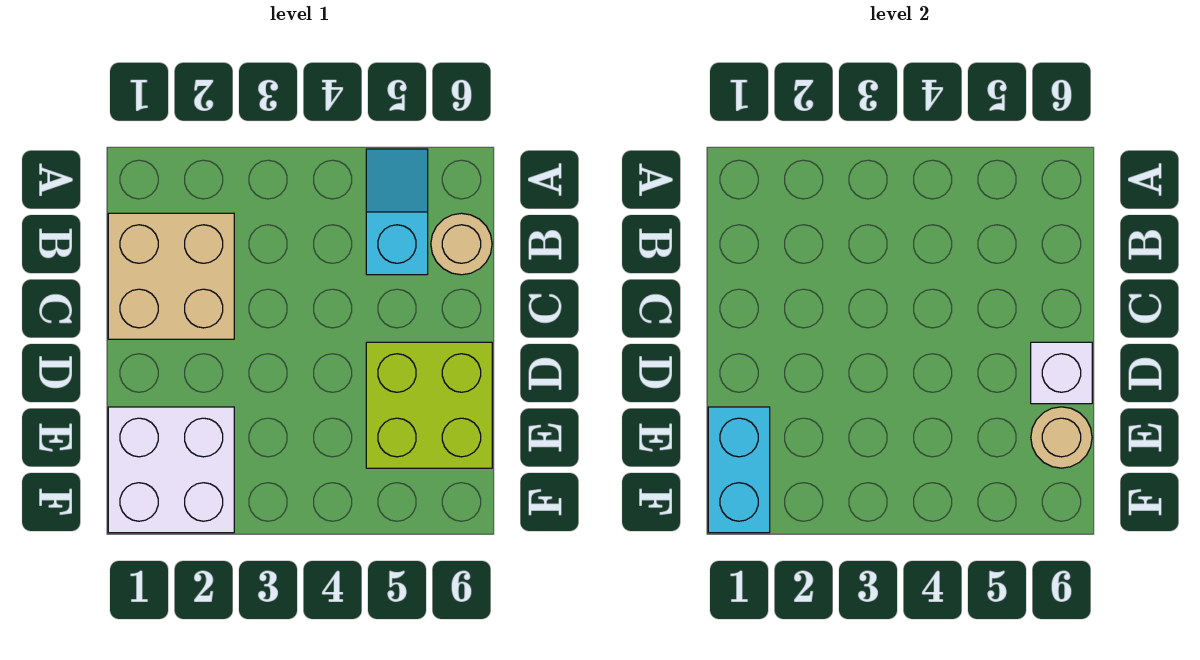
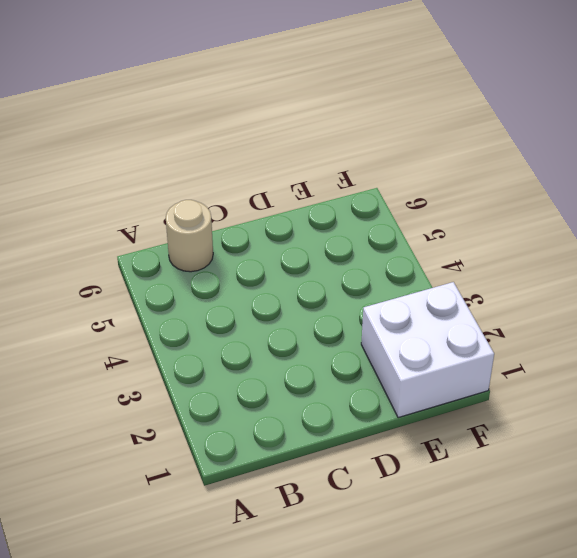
none -> cyan 1x2 slope [366,149,428,275]
none -> tan 2x2 brick [108,213,234,339]

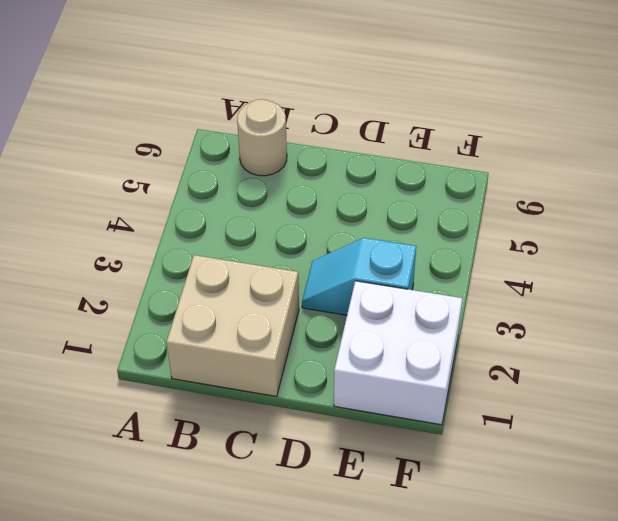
cyan 1x2 slope [302,238,416,315] -> cyan 1x2 slope moved to [366,149,428,275]
none -> lime 2x2 brick [366,342,492,468]
none -> white 1x1 brick [1031,342,1092,404]

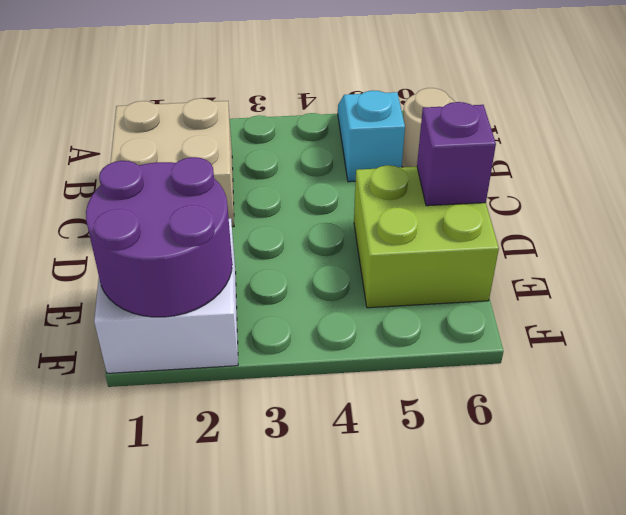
purple 1x1 brick [417,102,496,206] -> white 1x1 brick [1031,342,1092,404]
purple 2x2 round brick [86,157,232,317] -> cyan 1x2 brick [708,407,770,533]
none -> tan 1x1 round brick [1031,407,1092,468]

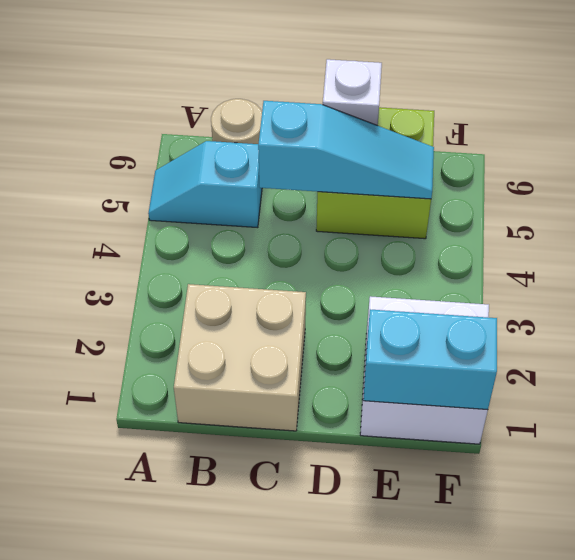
cyan 1x3 slope [258,101,434,199] -> none
none -> tan 1x1 round brick [1031,407,1092,468]

